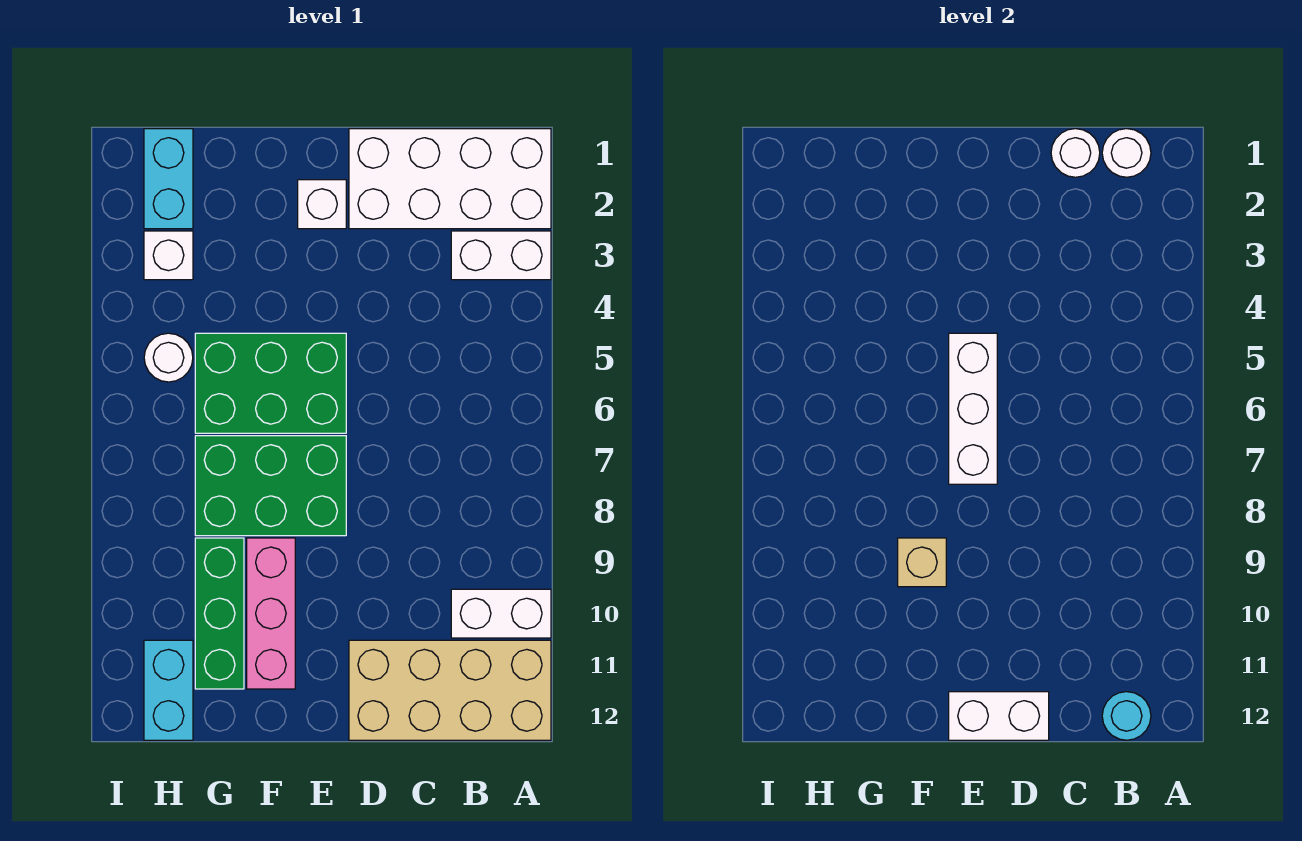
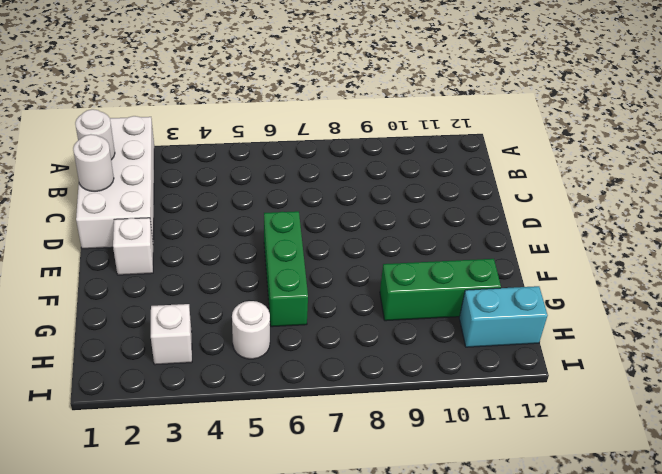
green 1x3 brick [264,211,308,327] -> green 2x3 brick [195,333,346,433]
none -> white 1x2 brick [451,231,551,280]
none -> white 1x2 brick [451,589,551,638]
none -> tan 2x4 brick [349,640,551,740]

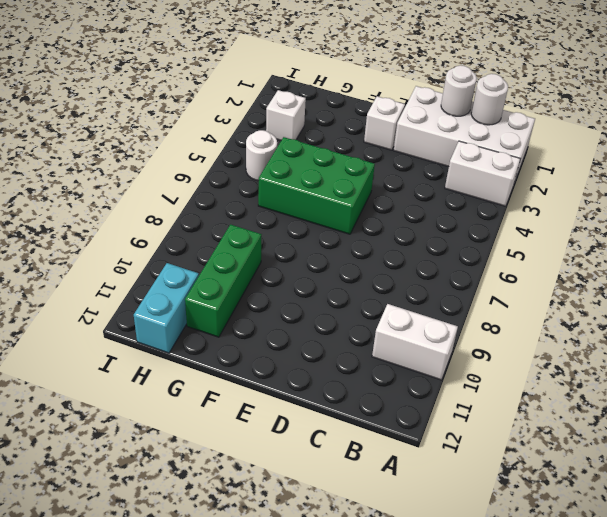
none -> tan 2x4 brick [349,640,551,740]
none -> green 2x3 brick [195,436,346,536]
none -> pink 1x3 brick [247,538,295,689]

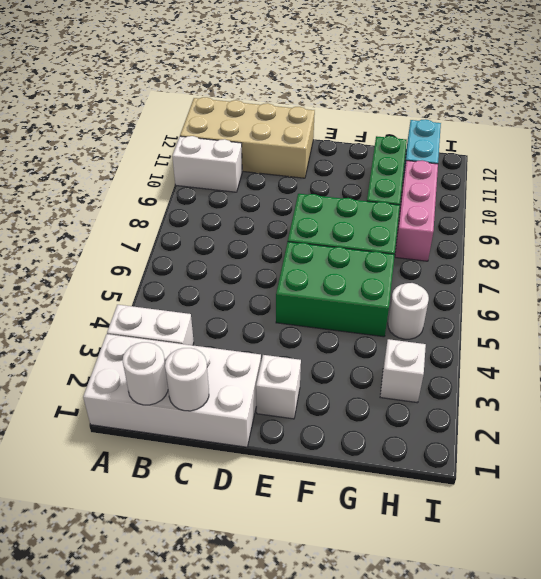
pink 1x3 brick [395,160,438,261] -> pink 1x3 brick moved to [247,538,295,689]
none -> cyan 1x2 brick [144,129,193,229]
none -> cyan 1x1 round brick [1102,692,1151,740]
none -> white 1x2 brick [949,692,1049,740]

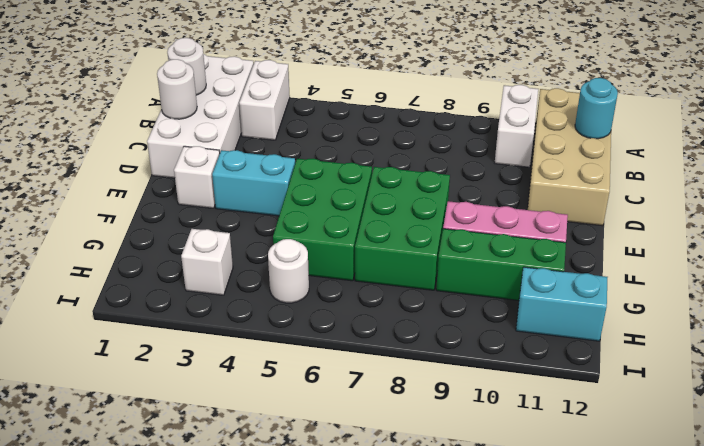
cyan 1x2 brick [212,150,295,216] -> cyan 1x2 brick moved to [144,129,193,229]
none -> white 1x2 brick [949,692,1049,740]
none -> white 1x3 brick [949,333,997,484]
none -> tan 1x1 brick [898,538,946,587]

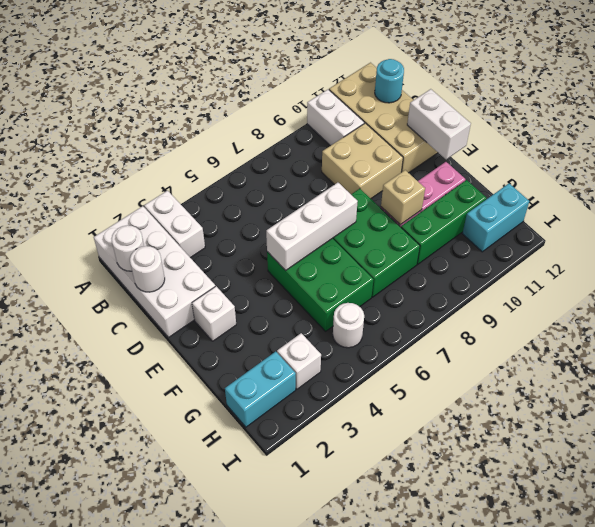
tan 2x2 brick [322,123,403,199] -> none

